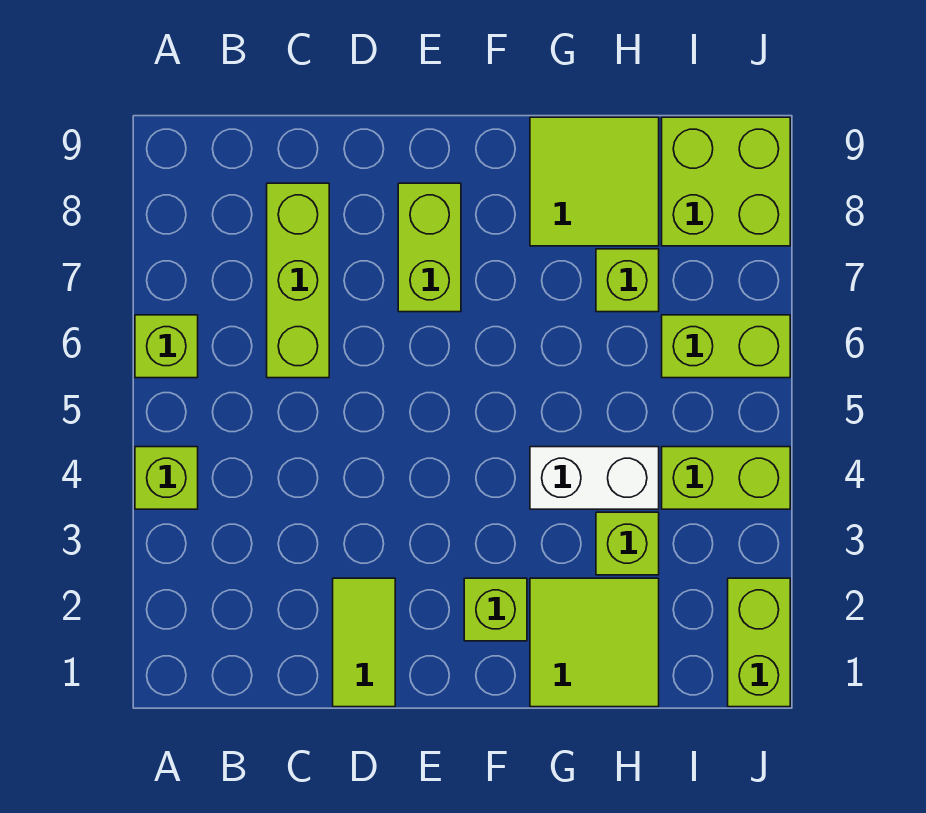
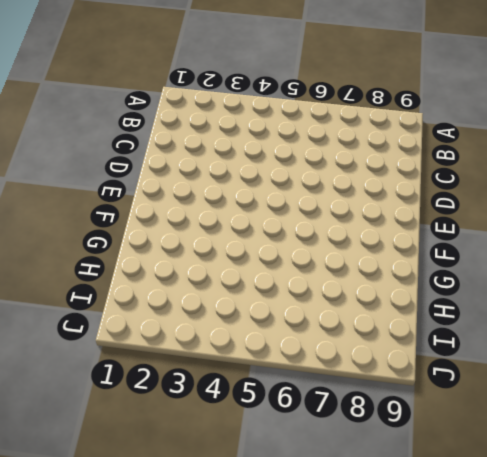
none -> lime 1x1 brick [135,447,198,509]
none -> lime 1x1 brick [135,315,198,378]
none -> lime 1x3 brick [267,183,329,378]

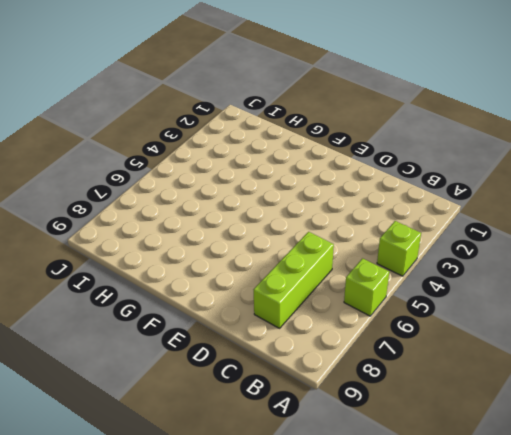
none -> lime 1x2 tile [333,578,395,707]
none -> lime 1x2 brick [398,183,461,312]
none -> lime 1x1 brick [464,578,527,641]

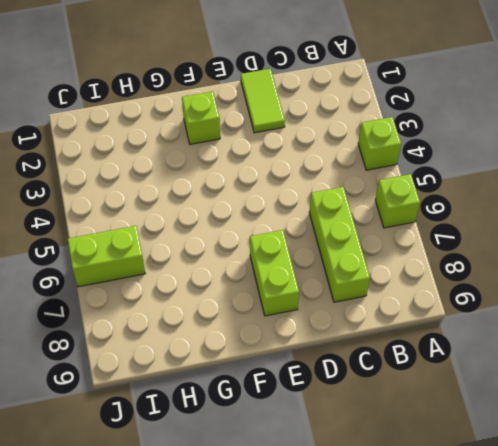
none -> lime 2x2 tile [530,578,659,707]
none -> white 1x2 brick [530,447,659,509]
none -> lime 2x2 tile [530,117,659,246]

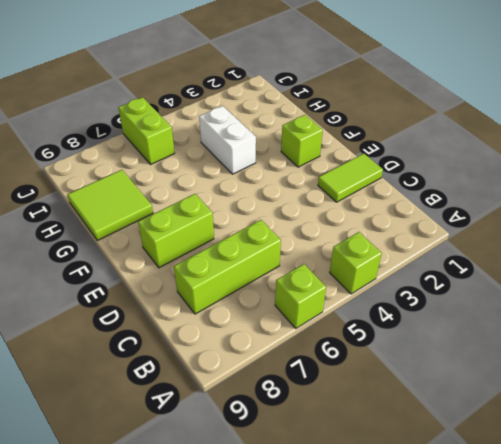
none -> lime 2x2 tile [530,578,659,707]
none -> lime 1x1 brick [596,512,659,575]
none -> lime 1x1 brick [596,249,659,312]

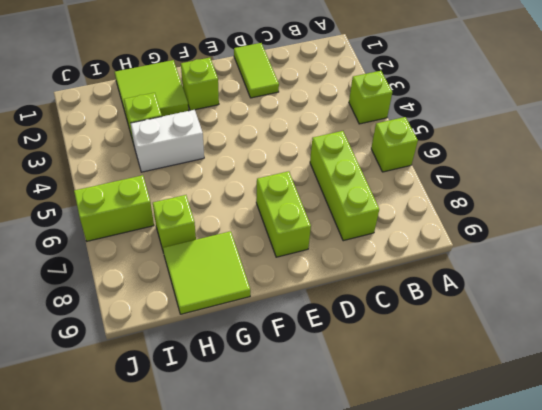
none -> lime 1x2 brick [662,447,790,509]
none -> lime 2x2 brick [662,117,790,246]
none -> lime 1x2 brick [728,578,790,707]

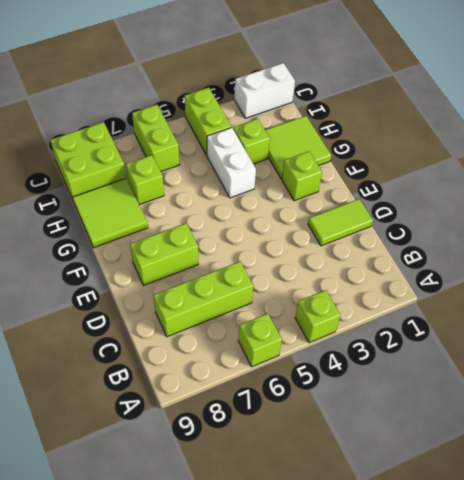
white 1x2 brick [235,63,295,118] -> lime 1x2 brick [728,578,790,707]

